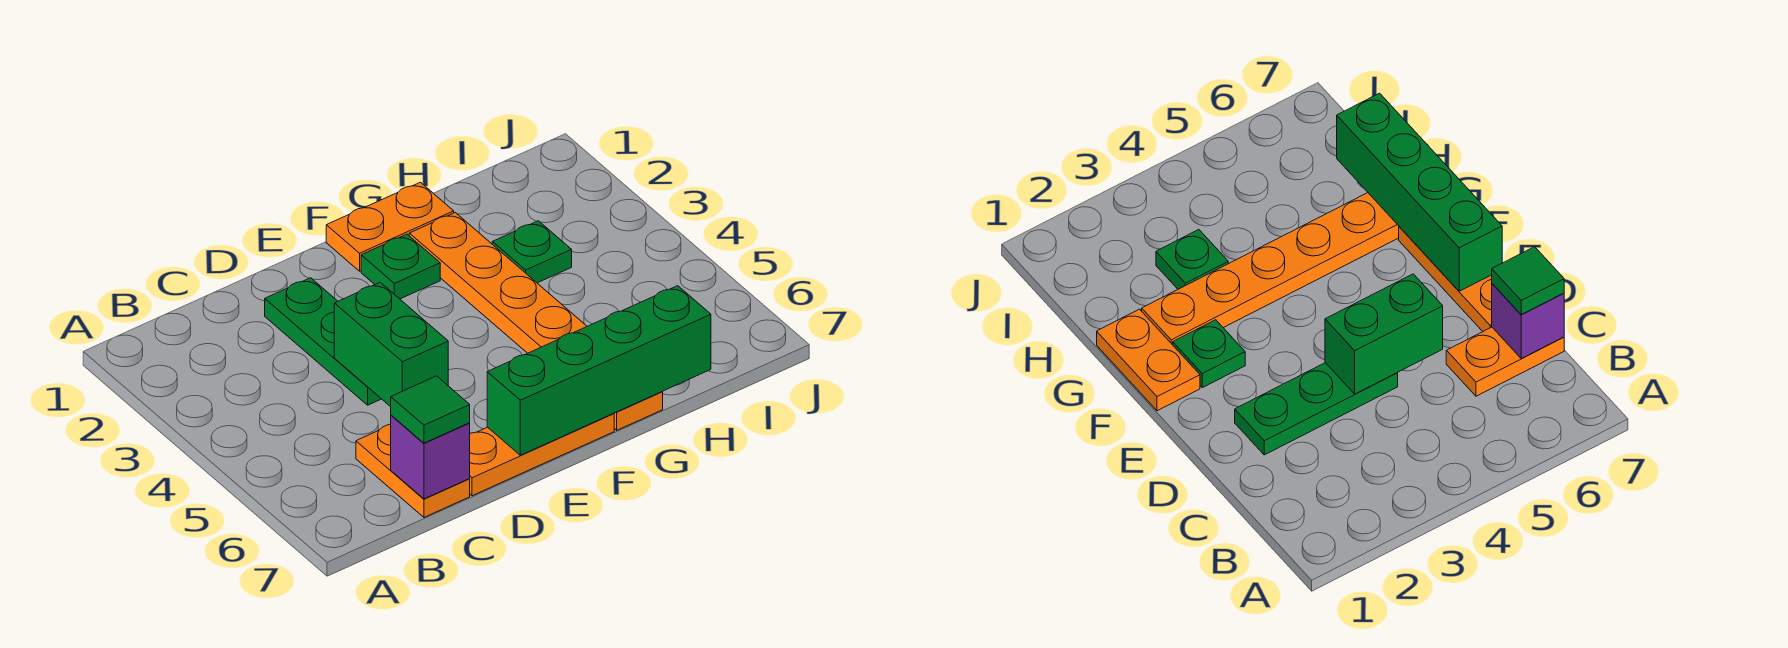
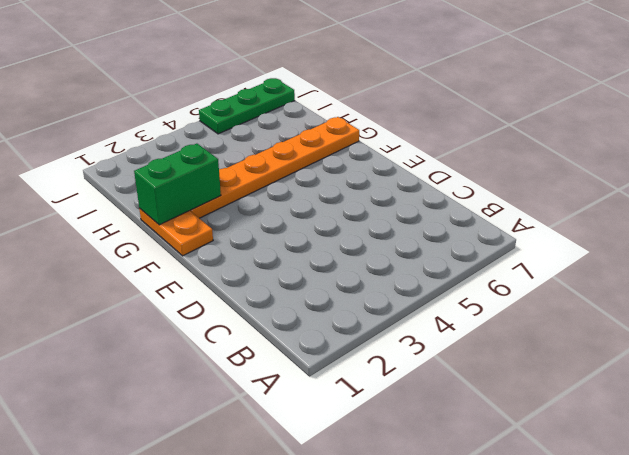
green 1x2 brick [134,144,221,225] -> green 1x2 brick moved to [334,282,448,407]
green 1x3 plate [199,78,295,134] -> green 1x3 plate moved to [265,278,381,405]
none -> orange 1x2 plate [356,424,470,517]
none -> orange 1x3 plate [469,413,614,496]

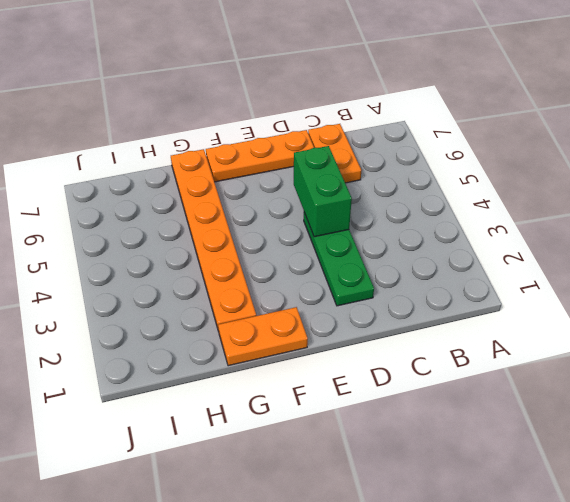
none -> green 1x1 plate [361,234,440,299]
none -> green 1x1 plate [492,221,572,283]

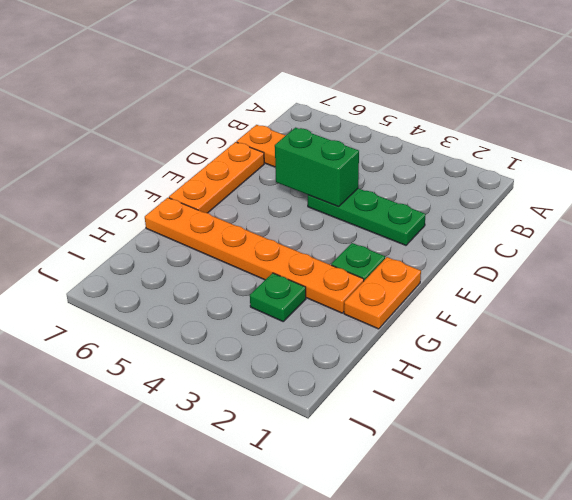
none -> purple 1x1 brick [391,415,470,499]
none -> green 1x4 brick [487,286,711,455]

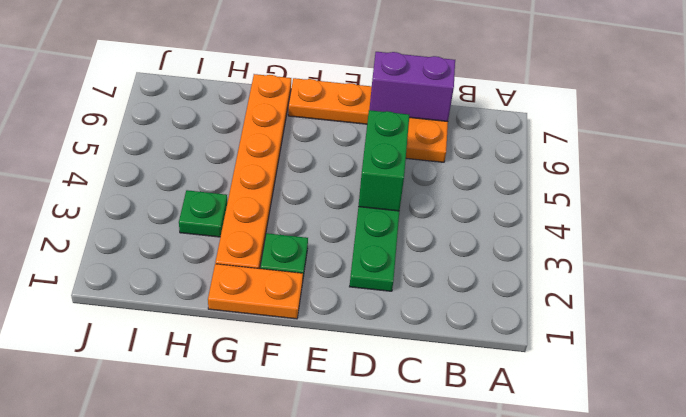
purple 1x2 brick [369,52,455,121] -> purple 1x1 brick [391,415,470,499]
none -> green 1x4 brick [487,286,711,455]
none -> green 1x1 tile [391,376,470,443]

